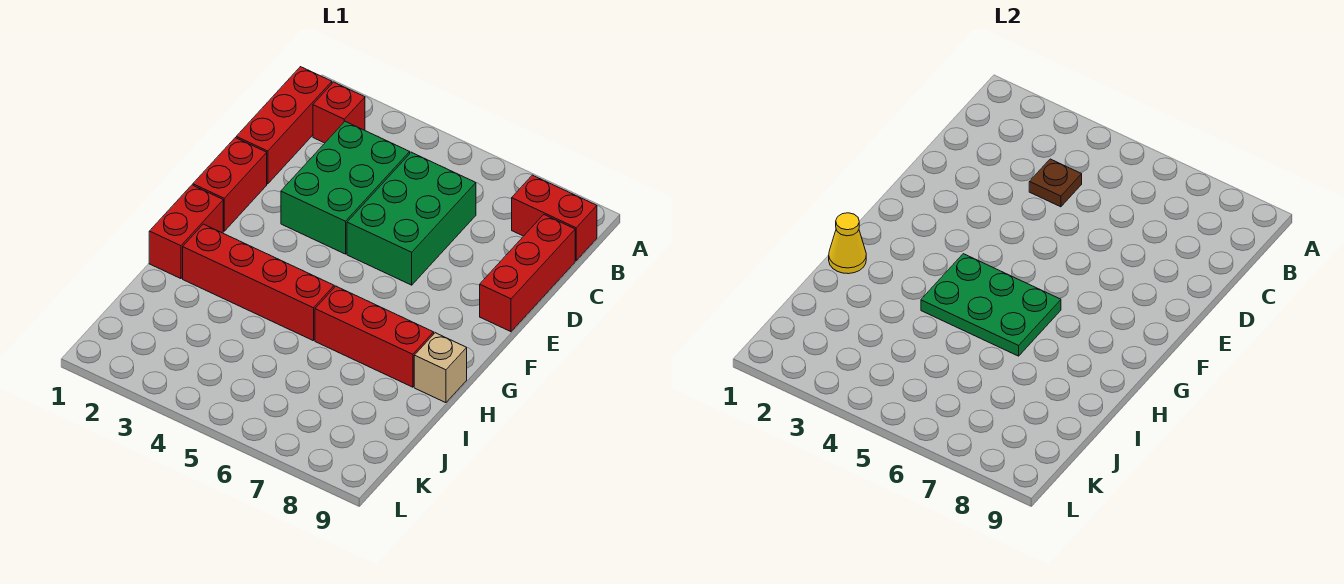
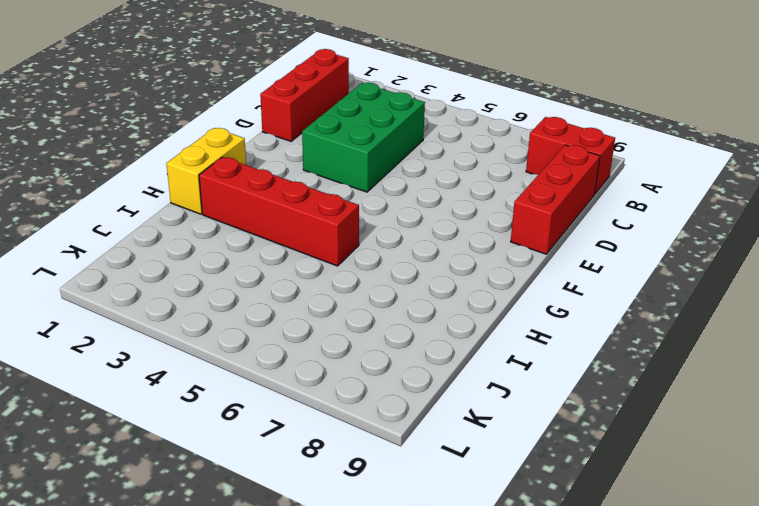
yellow 1x2 brick [166,128,246,214] -> red 1x2 brick [149,185,223,279]
none -> red 1x1 brick [313,82,365,143]
none -> green 2x3 brick [347,152,476,285]
none -> red 1x2 brick [193,138,267,231]

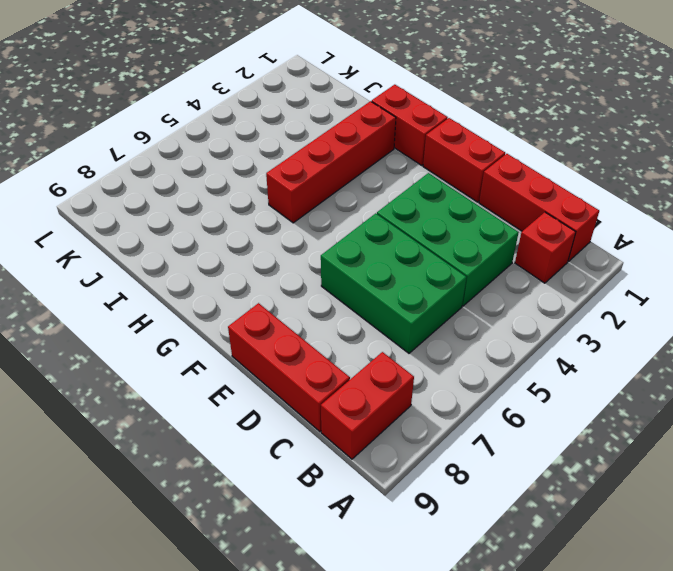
none -> red 1x3 brick [315,286,434,387]
none -> tan 1x1 brick [414,333,467,403]
none -> brown 1x1 plate [1029,159,1082,207]

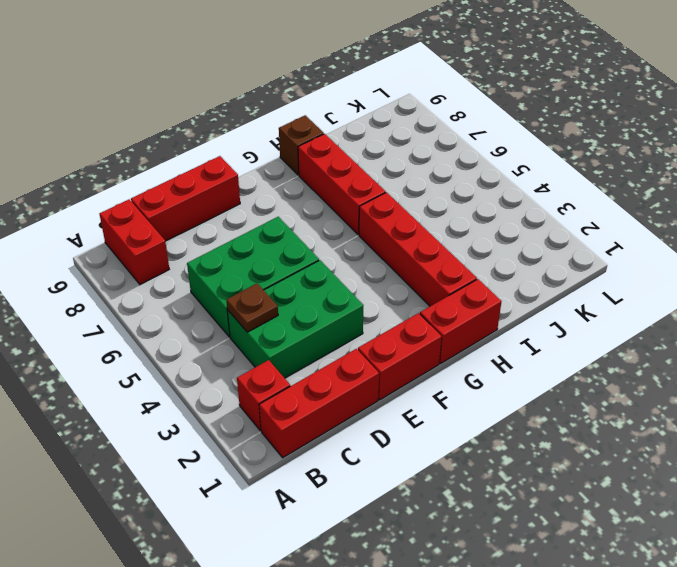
brown 1x1 brick [279,115,324,175] -> tan 1x1 brick [414,333,467,403]
none -> green 2x3 plate [921,254,1061,356]
none -> yellow 1x1 cone [829,213,866,274]

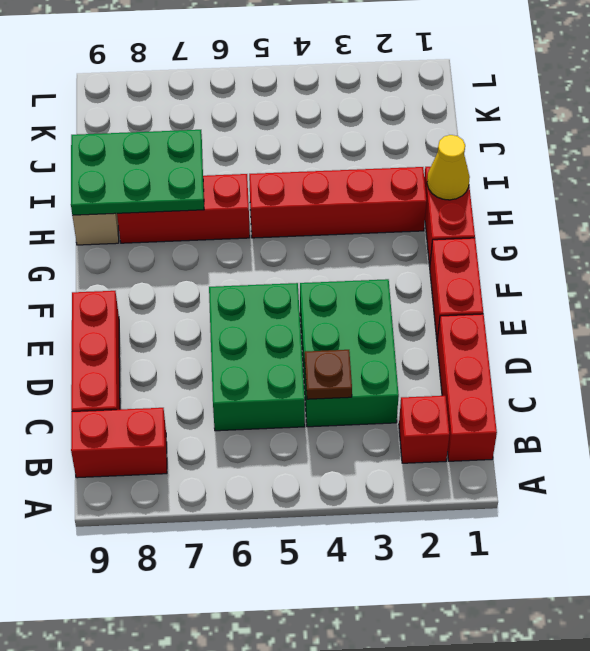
green 2x3 plate [71,130,204,215] -> green 2x3 plate moved to [921,254,1061,356]

